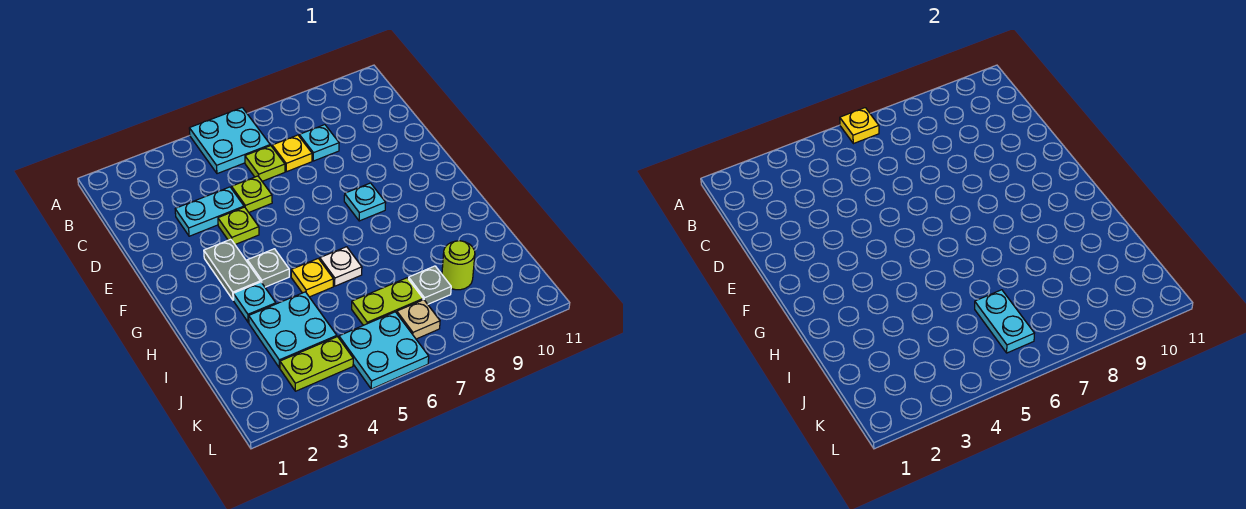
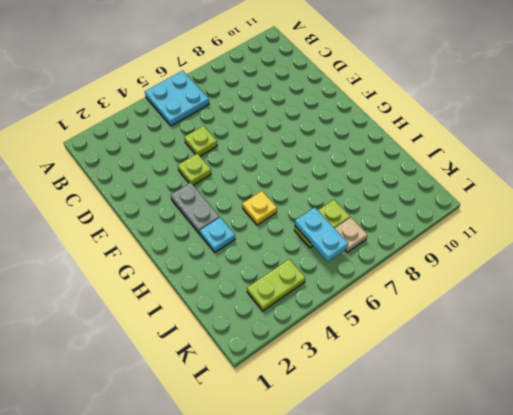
none -> lime 1x1 plate [245,146,285,181]
none -> yellow 1x1 plate [272,135,312,172]
none -> cyan 1x1 plate [299,125,339,161]

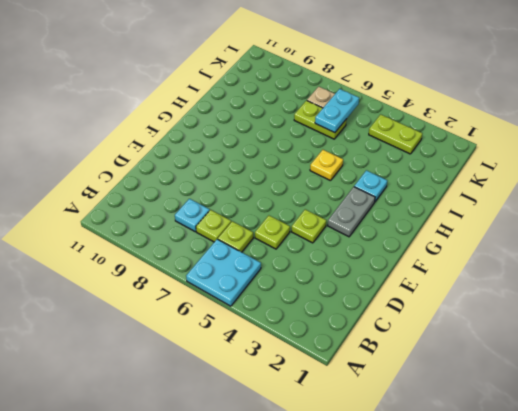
lime 1x1 plate [196,210,231,242] -> yellow 1x1 plate [272,135,312,172]
none -> cyan 1x2 plate [175,187,244,236]
none -> cyan 1x1 plate [344,183,386,221]
none -> grey 1x1 plate [247,249,289,287]

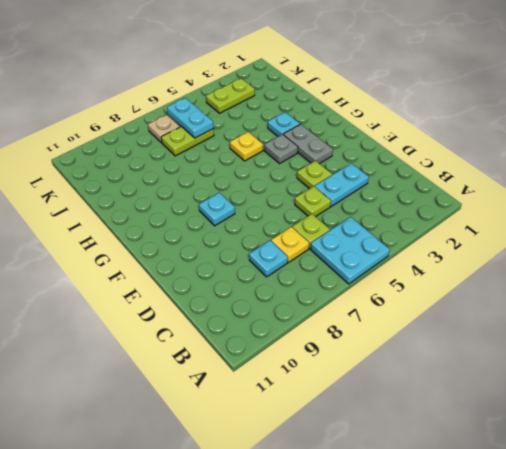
none -> white 1x1 plate [320,247,362,286]
none -> cyan 2x2 plate [249,292,337,368]
none -> grey 1x1 plate [409,266,451,304]

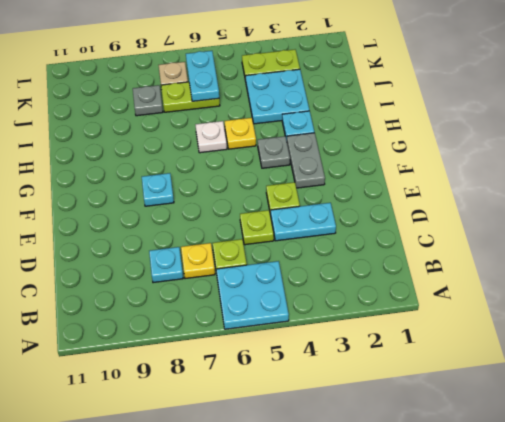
none -> lime 1x1 round brick [442,241,475,290]
none -> cyan 2x2 plate [339,312,429,389]
none -> yellow 1x1 plate [840,108,879,144]

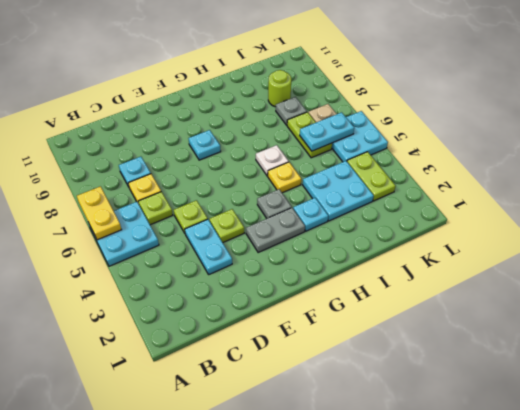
yellow 1x2 plate [77,186,122,240] -> yellow 1x1 plate [840,108,879,144]

